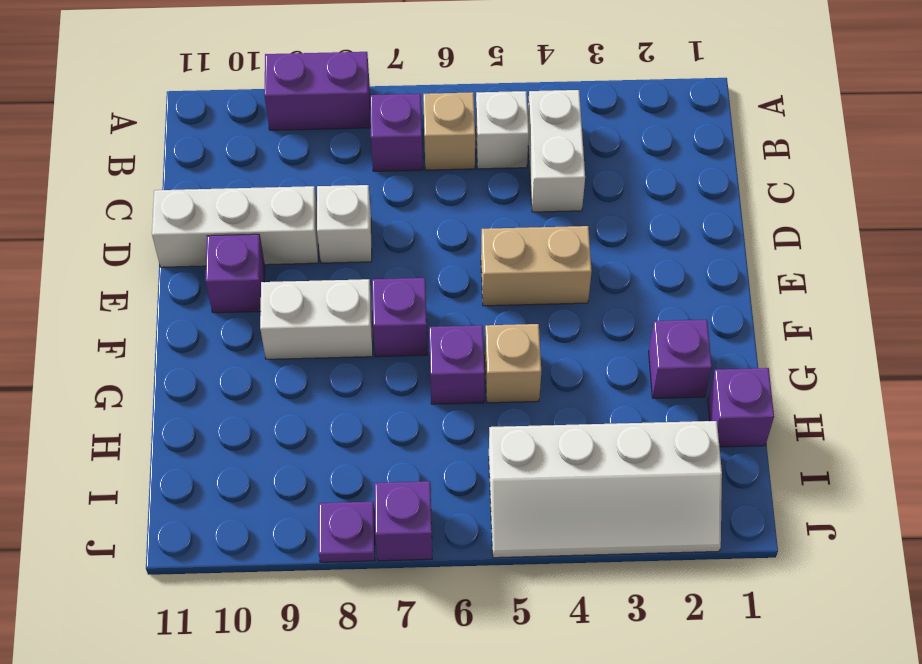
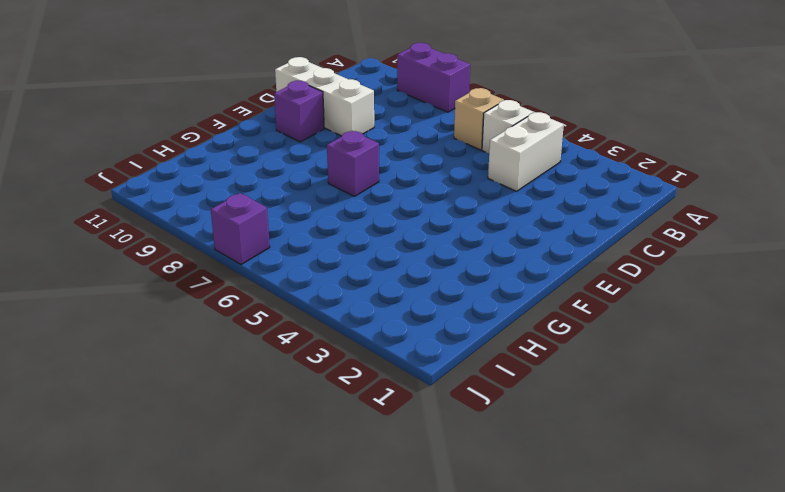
none -> purple 1x1 brick [370,94,423,171]
none -> white 1x1 brick [317,185,372,263]
none -> tan 1x2 brick [481,226,592,306]

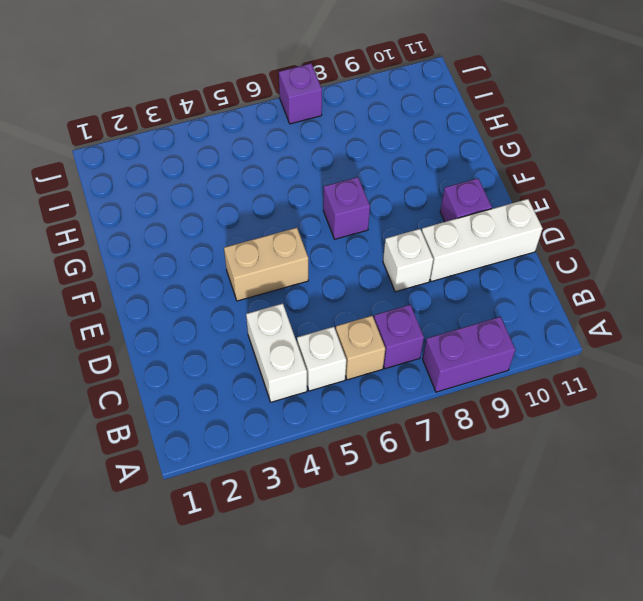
none -> white 1x2 brick [260,279,373,359]
none -> purple 1x1 brick [649,320,712,398]
none -> tan 1x1 brick [485,324,541,403]

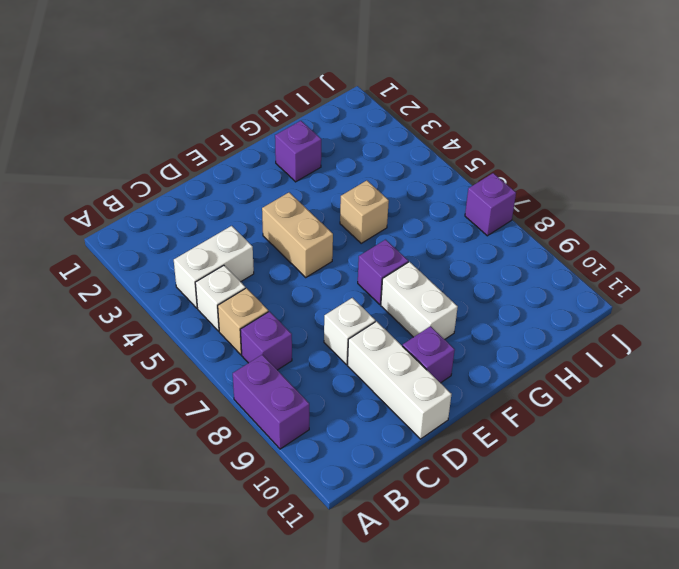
none -> purple 1x1 brick [429,325,485,404]
none -> purple 1x1 brick [708,368,774,447]
none -> white 2x4 slope [489,421,722,558]

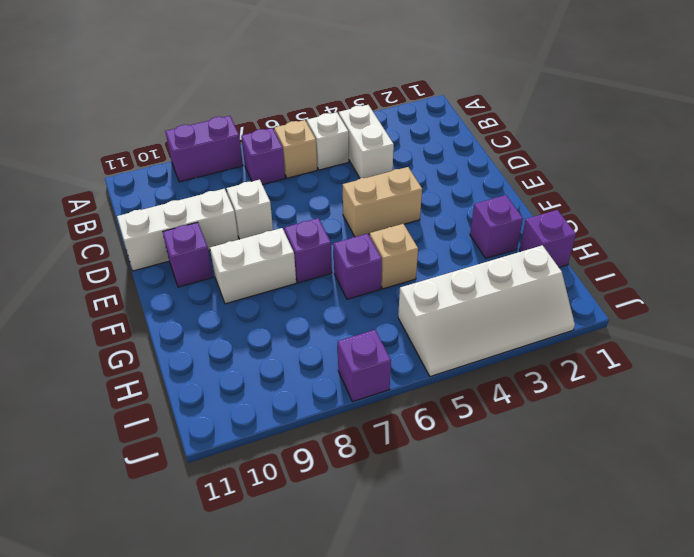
none -> purple 1x1 plate [319,502,375,562]

